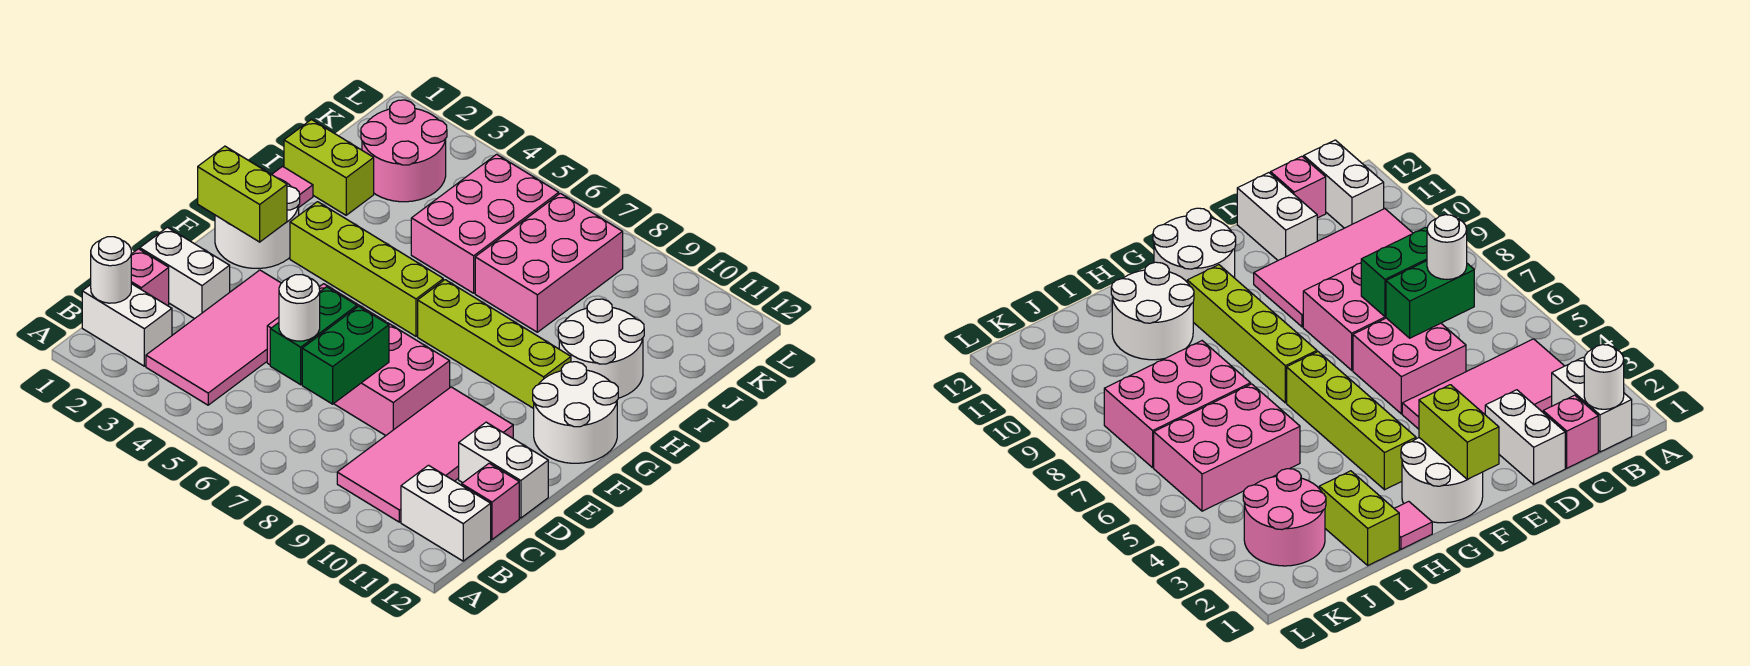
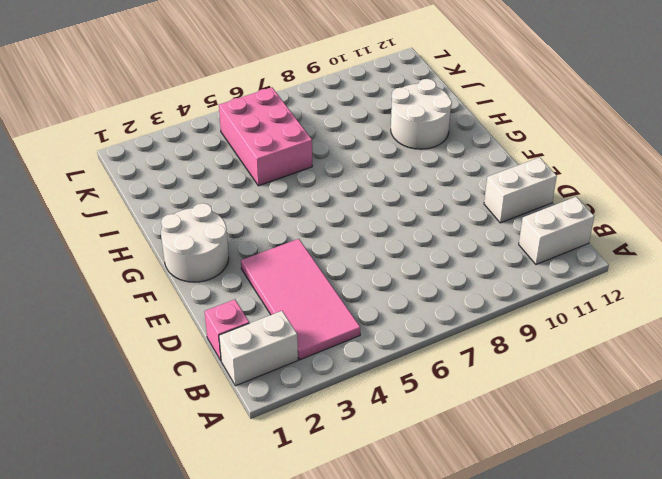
none -> pink 2x4 tile [337,387,513,522]
none -> pink 1x1 brick [462,463,519,540]
none -> white 1x2 brick [140,227,230,319]

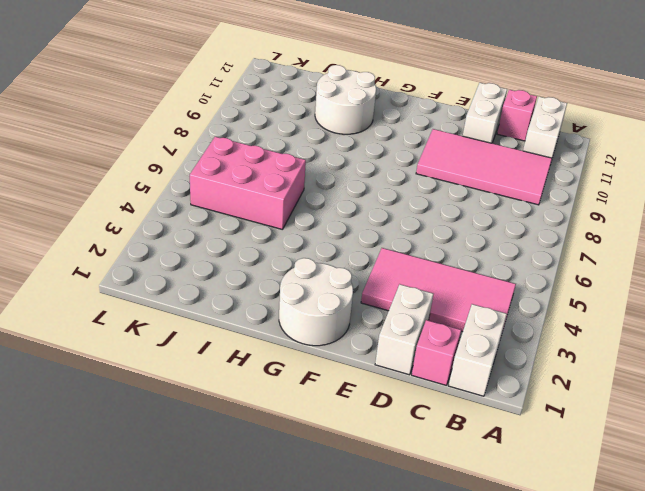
none -> pink 2x2 brick [1353,318,1466,414]
none -> pink 2x2 brick [334,323,450,436]
none -> white 2x2 round brick [533,362,618,463]

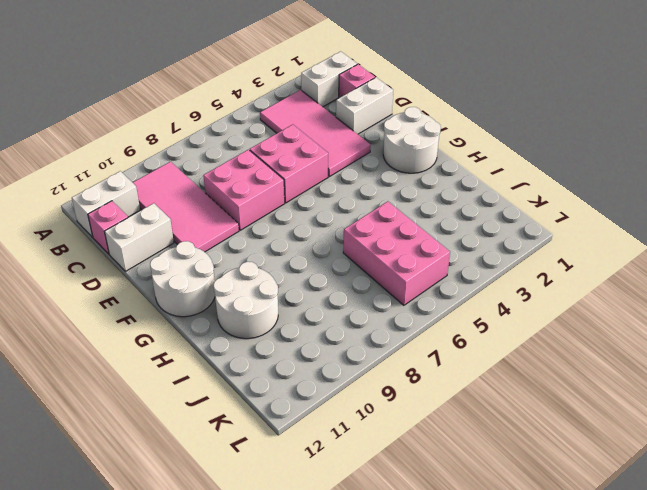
none -> lime 1x4 brick [290,202,443,336]
none -> lime 1x4 brick [418,280,571,408]
none -> pink 1x1 tile [272,166,313,207]

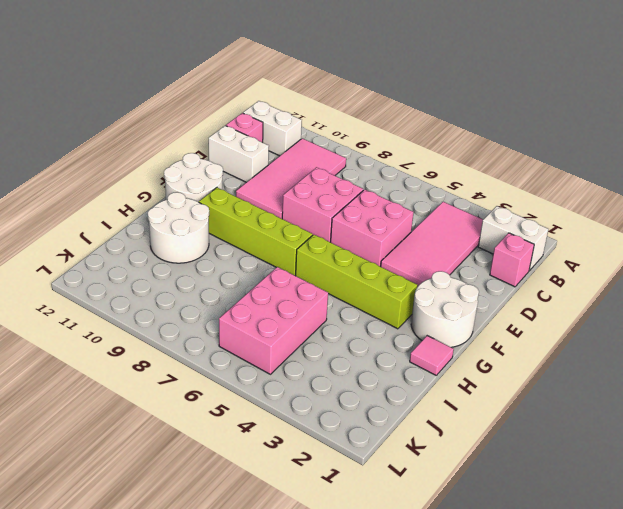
none -> white 1x2 brick [140,227,230,319]
none -> lime 1x2 brick [284,120,374,215]
none -> pink 2x3 brick [475,193,623,332]

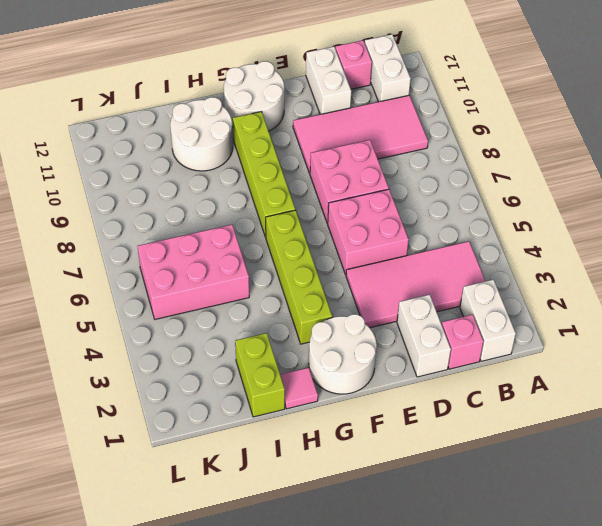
none -> pink 2x3 brick [475,193,623,332]
none -> pink 2x2 round brick [361,100,447,202]
none -> white 1x1 round brick [91,237,131,303]

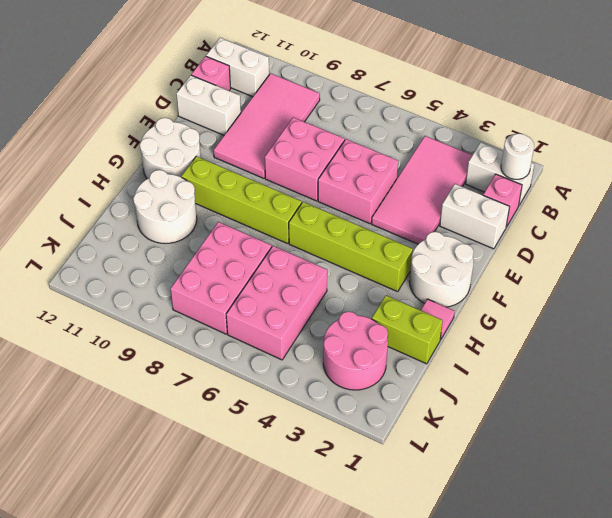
none -> green 1x2 brick [270,287,357,385]
none -> green 1x2 brick [302,306,389,404]
none -> lime 1x2 brick [198,146,287,242]

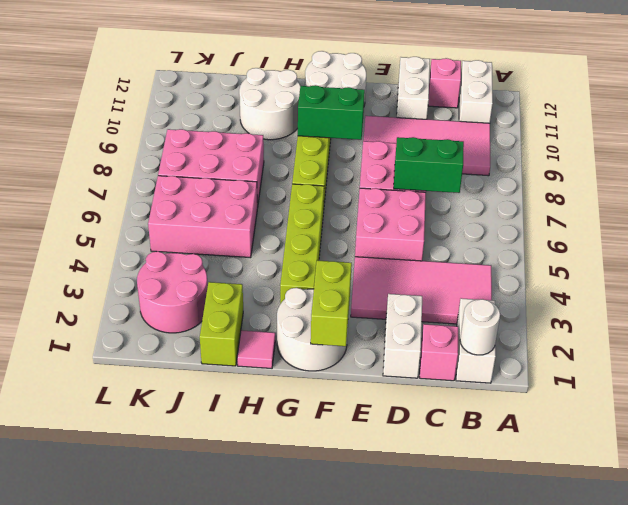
green 1x2 brick [298,85,365,140] -> green 1x2 brick moved to [270,287,357,385]
none -> white 1x1 round brick [279,275,320,341]

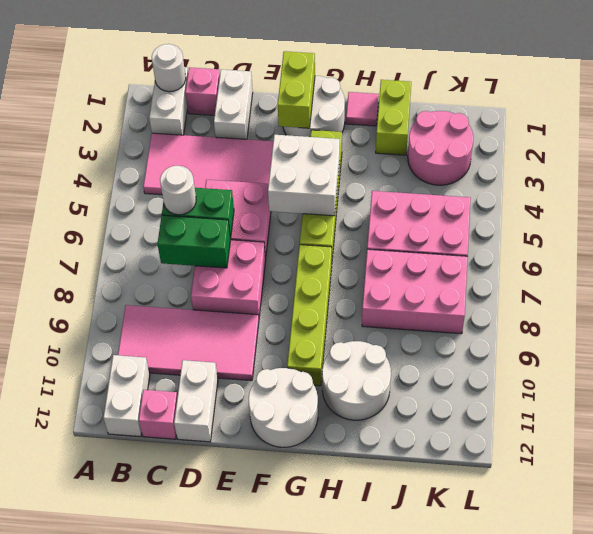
white 2x2 brick [268,135,340,216] -> none

